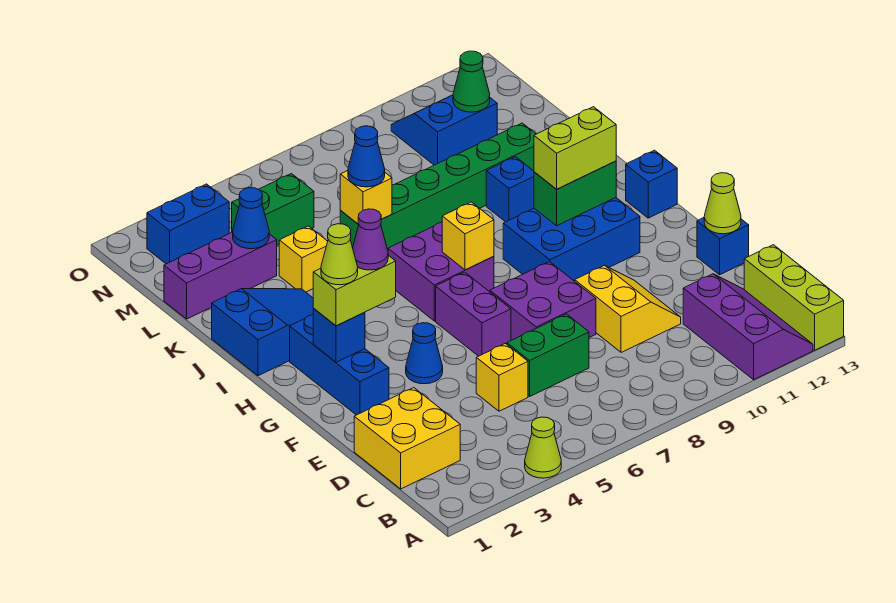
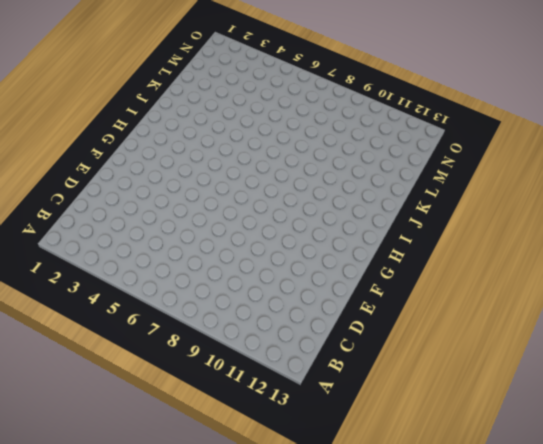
none -> lime 1x1 cone [525,417,561,478]
none -> purple 2x3 slope [683,274,813,380]
none -> lime 1x3 brick [744,245,844,350]
none -> yellow 2x2 brick [354,388,460,489]

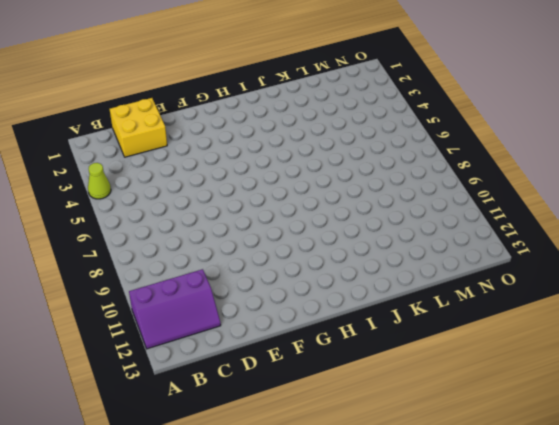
none -> lime 1x3 brick [744,245,844,350]
none -> yellow 1x1 brick [476,344,528,411]
none -> green 1x2 brick [507,314,589,396]
none -> yellow 2x2 slope [575,265,681,352]

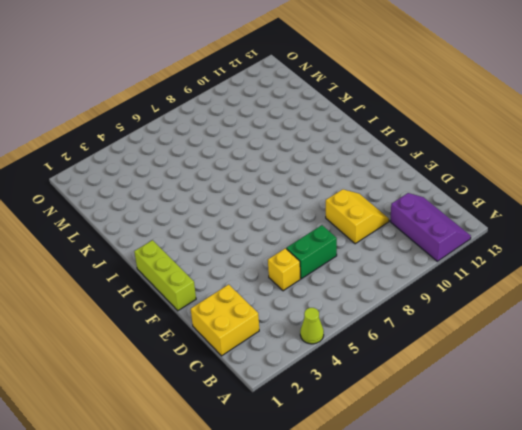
lime 1x3 brick [134,240,196,311] -> lime 1x3 brick moved to [744,245,844,350]
none -> purple 2x2 brick [490,262,596,340]
none -> blue 1x1 brick [697,218,749,275]
none -> blue 1x3 brick [290,315,389,415]
none -> blue 1x1 cone [406,323,443,384]

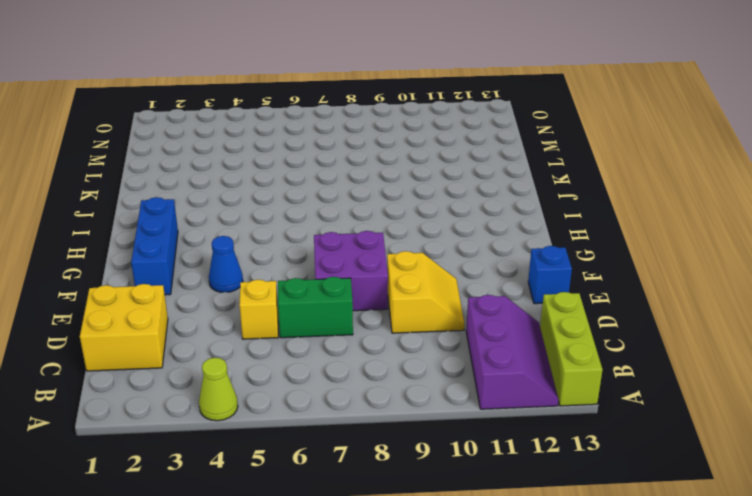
none -> purple 1x2 brick [436,272,511,356]
none -> blue 2x3 brick [503,198,640,281]
none -> purple 2x2 brick [388,222,494,321]
none -> blue 1x1 brick [626,150,677,218]

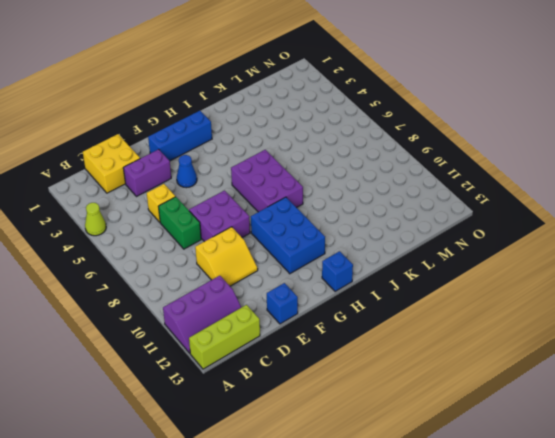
purple 1x2 brick [123,149,171,197] -> purple 1x2 brick moved to [436,272,511,356]
purple 2x3 brick [231,150,303,212] -> purple 2x2 brick [388,222,494,321]
none -> blue 2x3 slope [212,288,314,376]
none -> blue 1x1 brick [486,157,534,222]
none -> yellow 1x1 brick [279,226,328,292]
none -> green 1x6 brick [340,123,536,250]

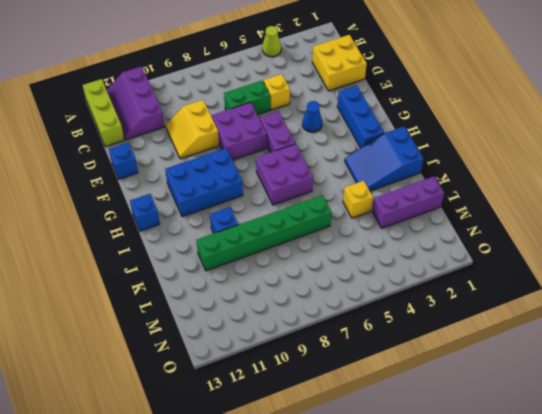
none -> green 1x2 brick [232,174,314,245]
none -> blue 2x2 slope [391,95,497,165]
none -> blue 1x2 brick [147,184,229,264]
none -> lime 1x1 cone [704,173,741,234]

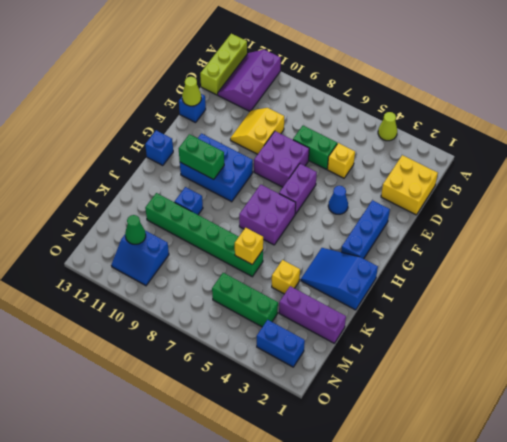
green 1x3 brick [212,273,278,327] -> green 1x2 brick [232,174,314,245]
none -> blue 1x1 brick [313,309,365,362]
none -> yellow 1x1 brick [442,202,494,270]
none -> blue 1x1 cone [233,188,269,249]
none -> lime 1x2 brick [313,255,396,326]

